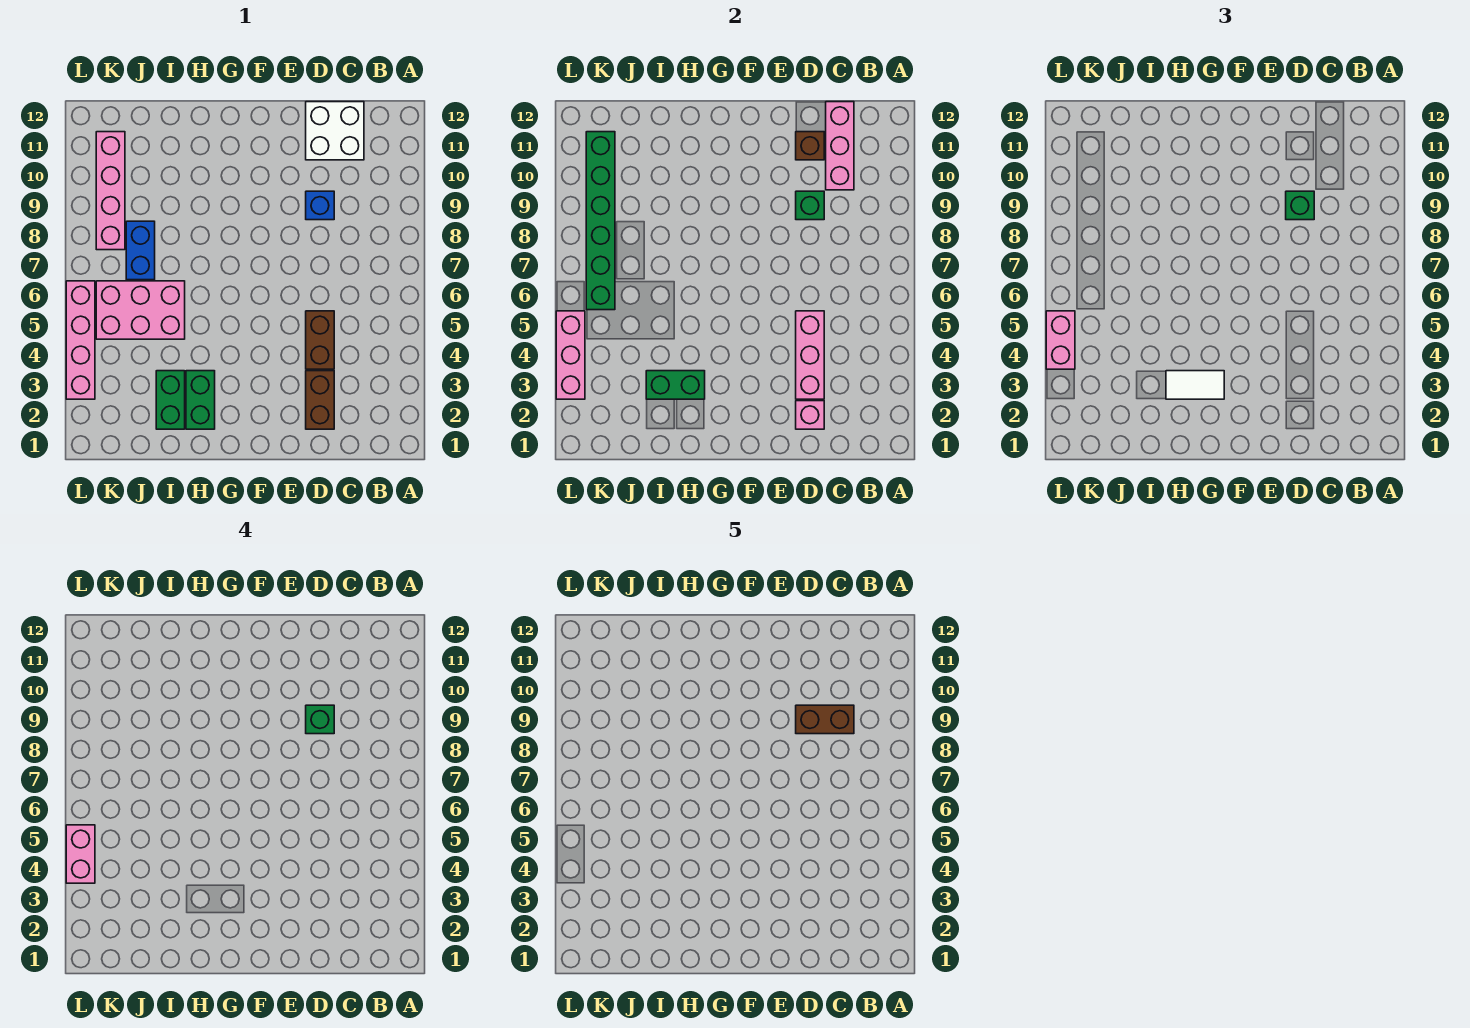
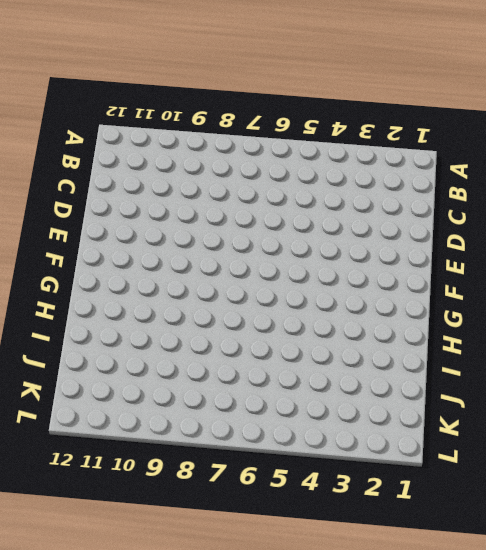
none -> white 2x2 brick [306,102,364,160]
none -> brown 1x2 brick [306,371,334,429]
none -> brown 1x2 brick [306,311,334,369]

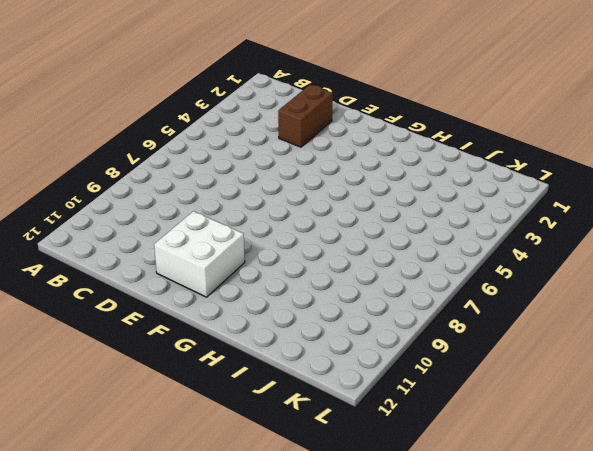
white 2x2 brick [154,211,245,297] -> white 2x2 brick moved to [306,102,364,160]
none -> brown 1x2 brick [306,311,334,369]
none -> blue 1x1 brick [306,191,334,220]
none -> green 1x2 brick [186,371,215,429]

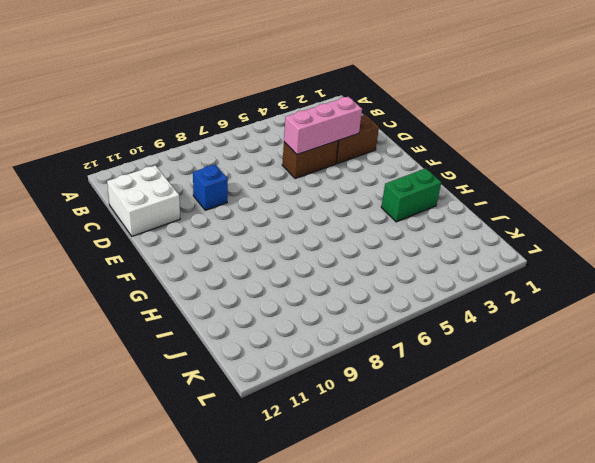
none -> green 1x2 brick [156,371,185,429]
none -> pink 2x3 brick [96,281,185,339]
none -> blue 1x2 brick [126,221,155,280]

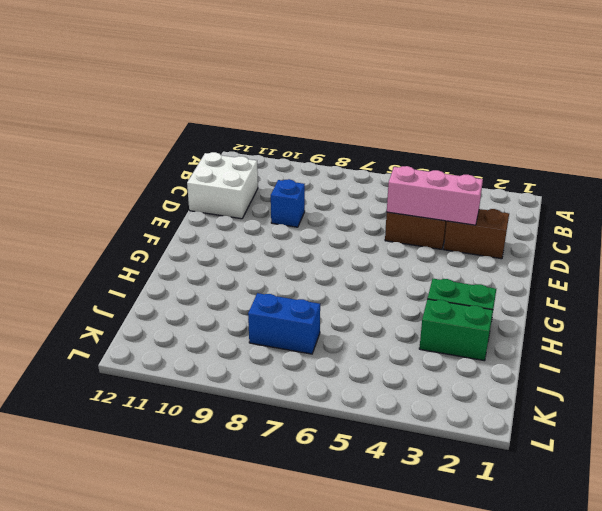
none -> pink 2x3 brick [96,281,185,339]
none -> pink 1x4 brick [96,132,125,250]
none -> pink 1x4 brick [66,281,95,399]

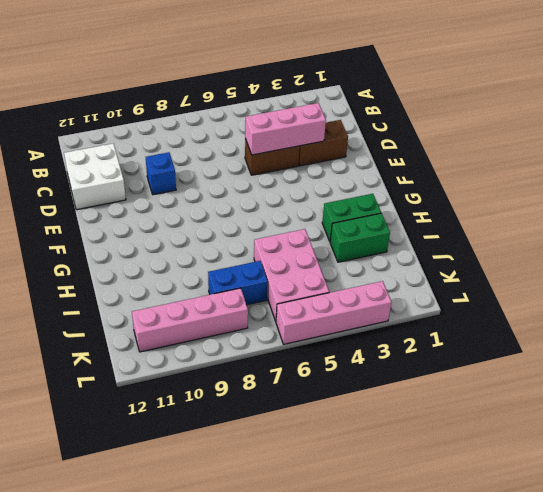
none -> pink 1x3 brick [826,102,854,190]
none -> pink 1x1 brick [796,401,824,429]
none -> green 1x1 brick [796,191,824,220]

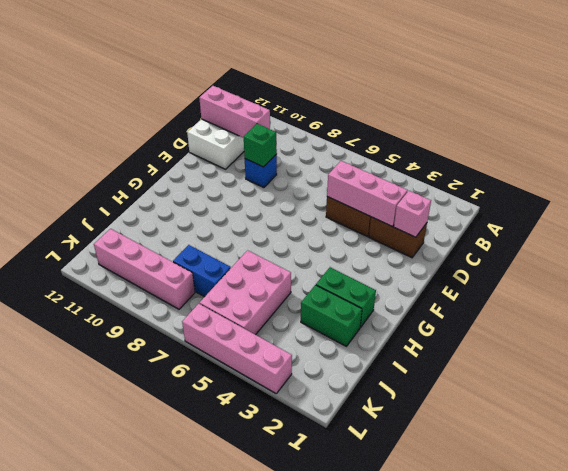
none -> brown 1x1 brick [796,132,824,160]
none -> green 1x2 brick [646,371,705,399]
none -> green 1x6 brick [586,132,615,310]

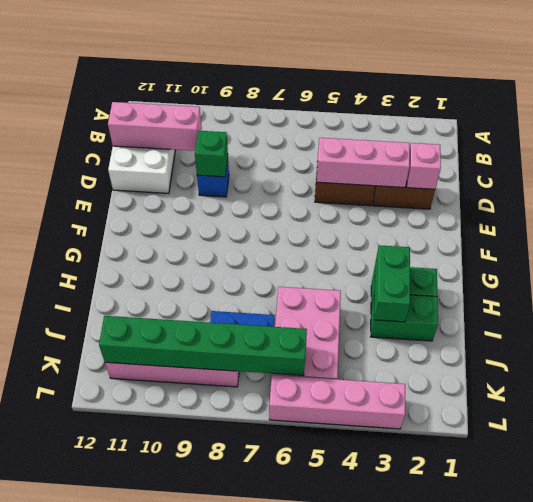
none -> brown 1x1 brick [796,132,824,160]
none -> pink 1x3 brick [556,311,585,399]
none -> green 1x1 brick [1286,191,1314,220]

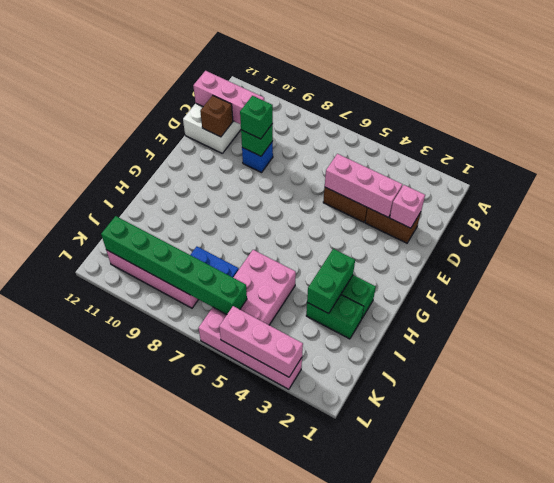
none -> white 1x2 tile [1166,371,1224,399]
none -> pink 1x2 brick [1046,311,1075,369]
none -> green 1x1 brick [306,705,334,734]

